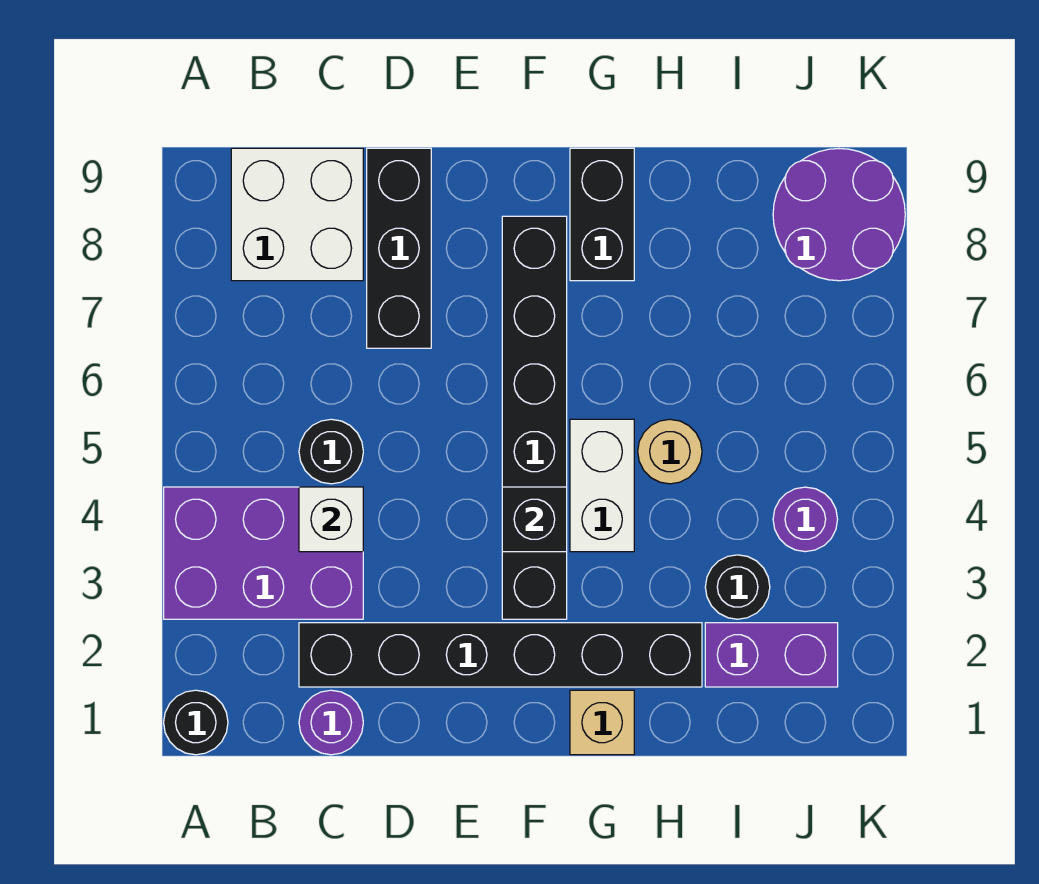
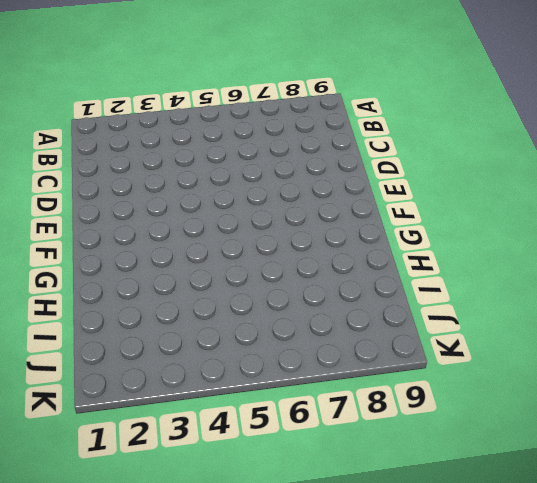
none -> black 1x1 round brick [164,690,228,755]
none -> purple 2x3 brick [164,487,363,619]
none -> white 2x2 brick [231,148,363,281]

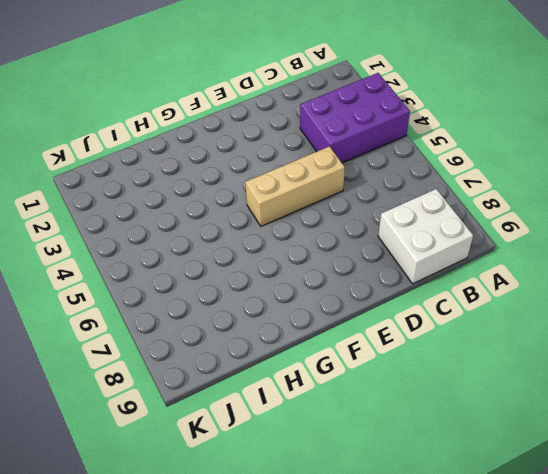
tan 1x3 brick [245,146,345,226] -> black 1x6 brick [502,216,567,619]
none -> black 1x1 round brick [164,690,228,755]
none -> purple 1x1 round brick [299,690,363,755]
none -> black 1x6 brick [299,623,702,687]

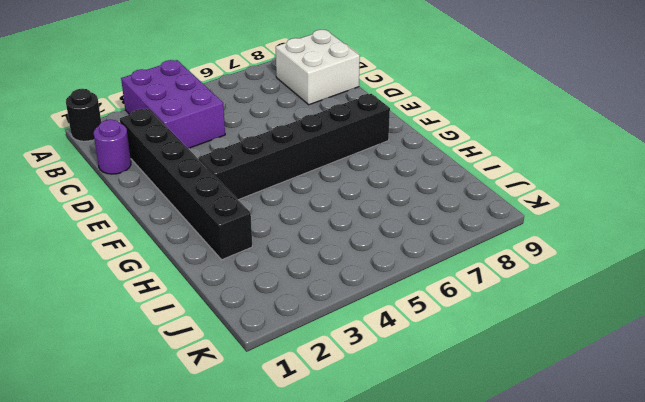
none -> black 1x1 round brick [299,419,363,484]
none -> black 1x3 brick [367,148,431,348]
none -> tan 1x1 brick [570,690,634,755]

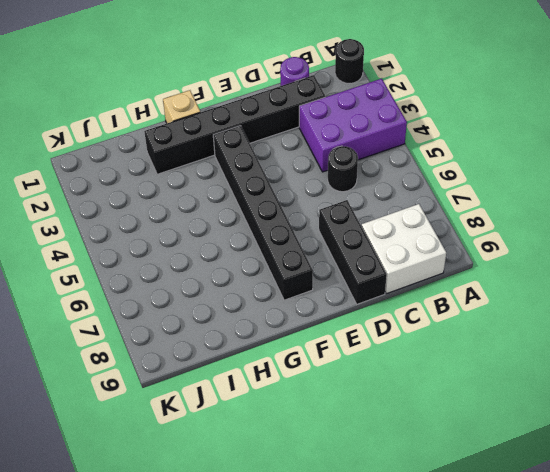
none -> white 1x2 brick [570,419,634,552]
none -> black 1x2 brick [570,148,634,281]
none -> tan 1x1 round brick [638,419,702,484]

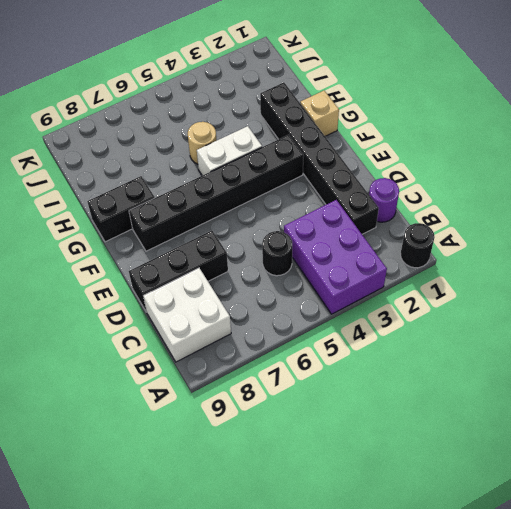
none -> purple 1x2 brick [705,623,838,687]
none -> black 1x1 round brick [705,555,770,619]
none -> purple 1x1 round brick [773,487,838,552]

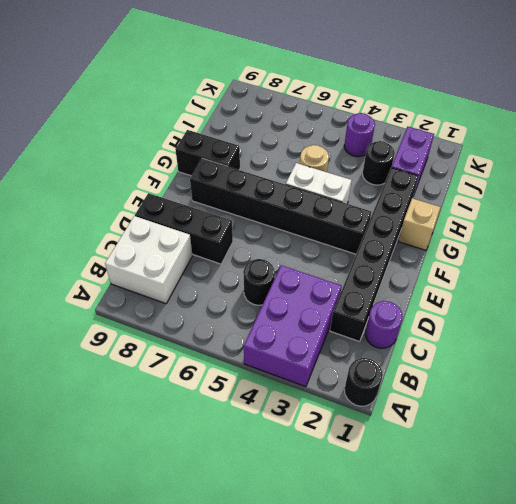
none -> purple 2x2 round brick [773,149,905,281]
none -> white 1x1 brick [299,487,363,552]
none -> black 1x1 brick [502,487,567,552]

